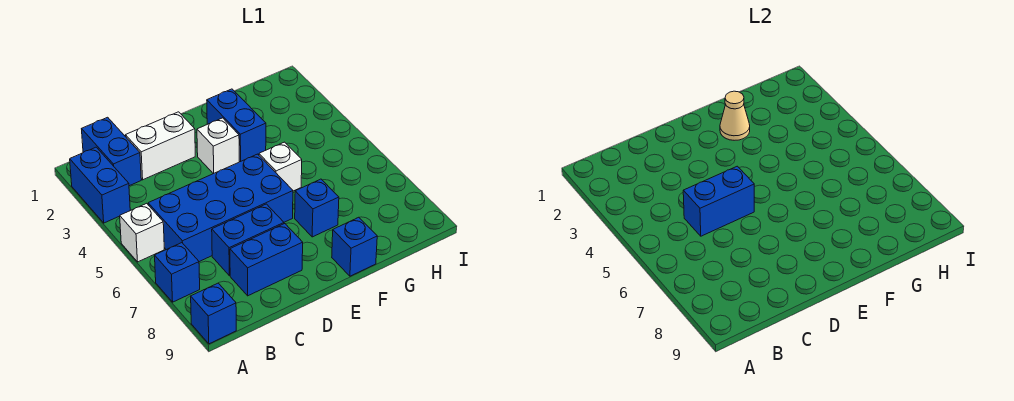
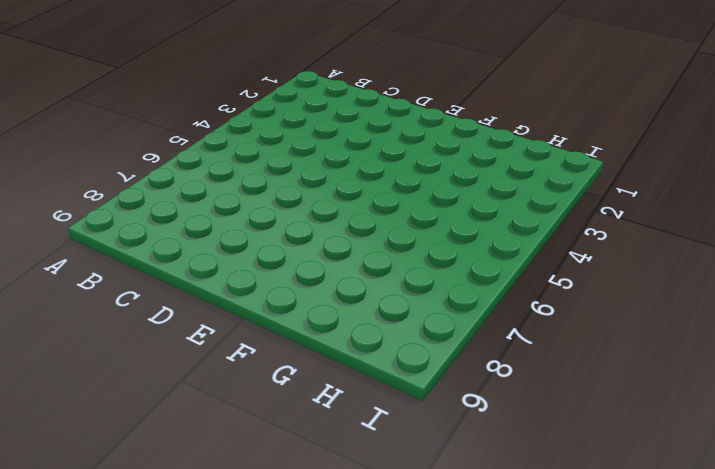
none -> blue 1x2 brick [70,147,130,223]
none -> white 1x1 brick [120,203,164,262]
none -> blue 1x1 brick [155,243,200,302]

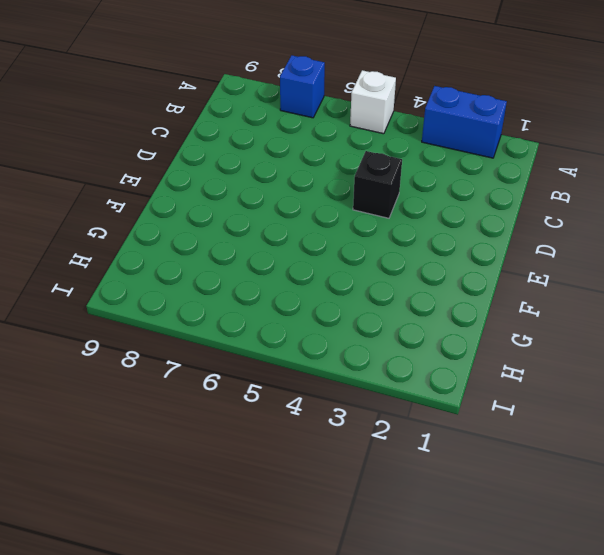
black 1x1 brick [353,151,402,218] -> none
none -> blue 1x1 brick [191,283,236,344]
none -> blue 1x2 brick [82,117,141,186]
none -> blue 2x4 brick [148,154,293,262]

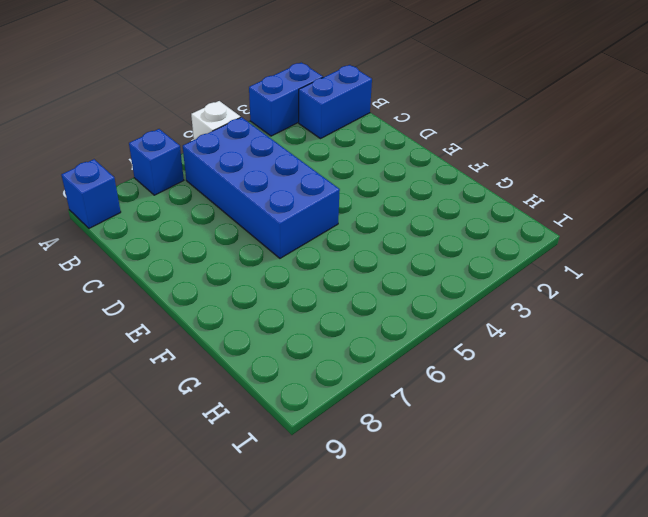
none -> white 1x2 brick [125,112,195,180]
none -> blue 1x2 brick [212,204,284,276]
none -> blue 1x2 brick [230,224,303,296]

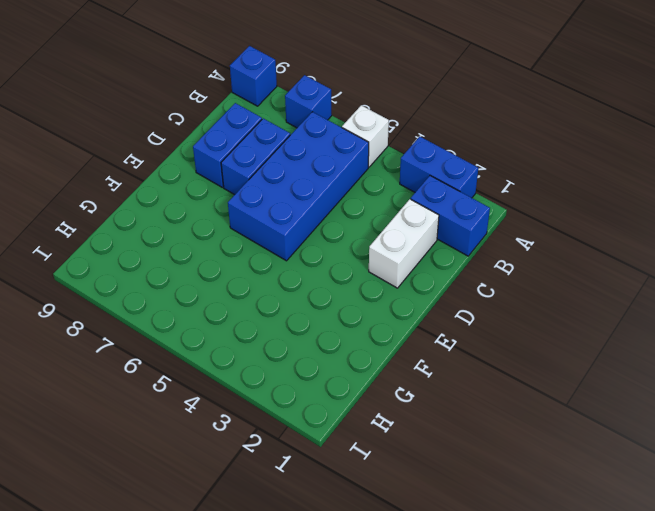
none -> white 1x1 brick [197,118,239,174]
none -> blue 1x2 brick [207,89,266,162]
none -> white 1x1 brick [259,142,302,191]

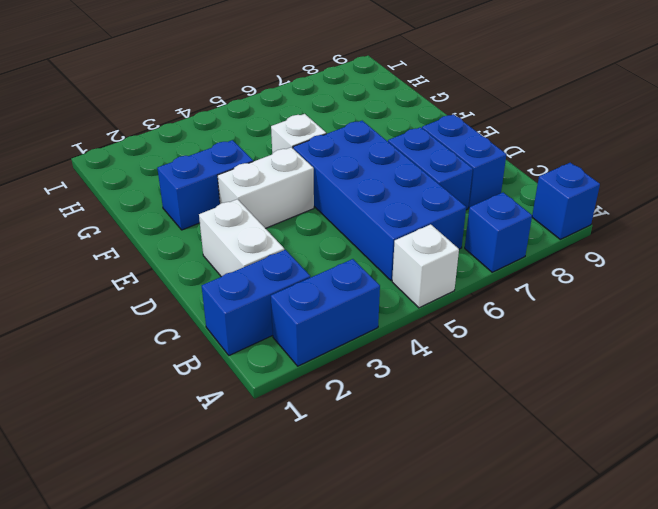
white 1x2 brick [217,147,314,228] -> white 1x1 brick [197,118,239,174]
none -> blue 1x1 brick [295,179,339,237]
none -> blue 1x1 brick [332,217,377,276]
none -> blue 1x2 brick [683,166,754,236]

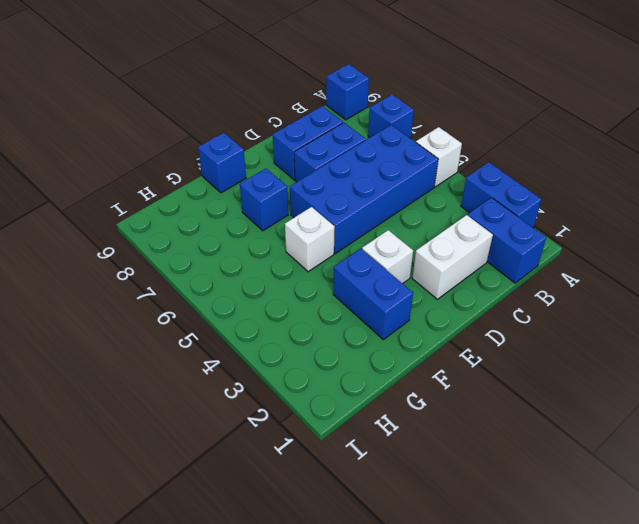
none -> blue 1x2 brick [683,166,754,236]
none -> tan 1x1 cone [720,91,750,140]

